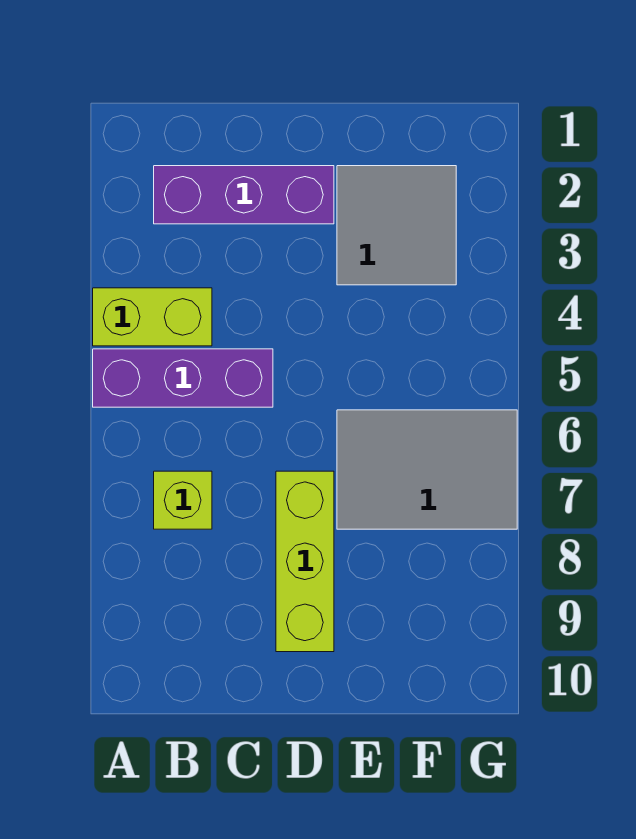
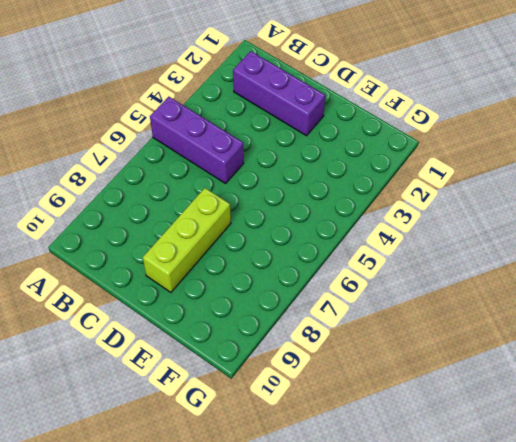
none -> lime 1x2 brick [93,288,212,346]
none -> lime 1x1 brick [154,471,212,529]

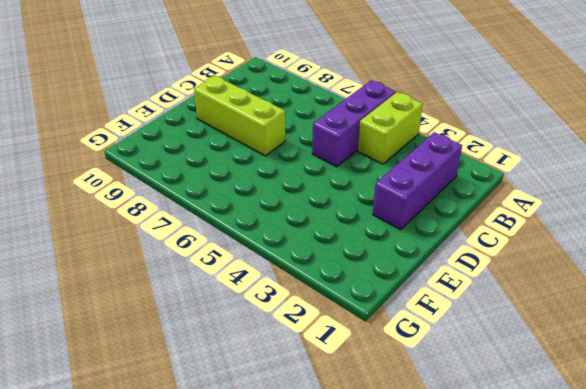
none -> lime 1x1 brick [154,471,212,529]
none -> grey 2x2 tile [337,166,456,285]

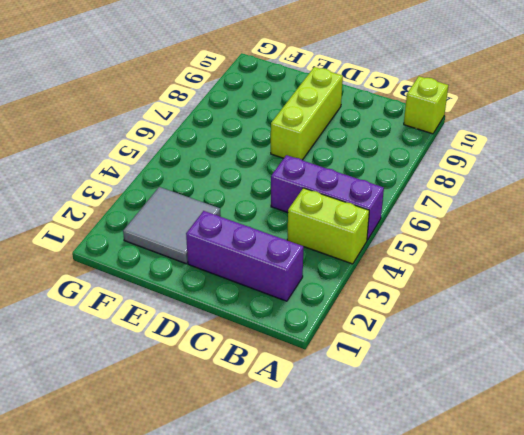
lime 1x1 brick [404,76,448,134] -> lime 1x1 brick moved to [154,471,212,529]
none -> grey 2x3 tile [337,410,517,529]

